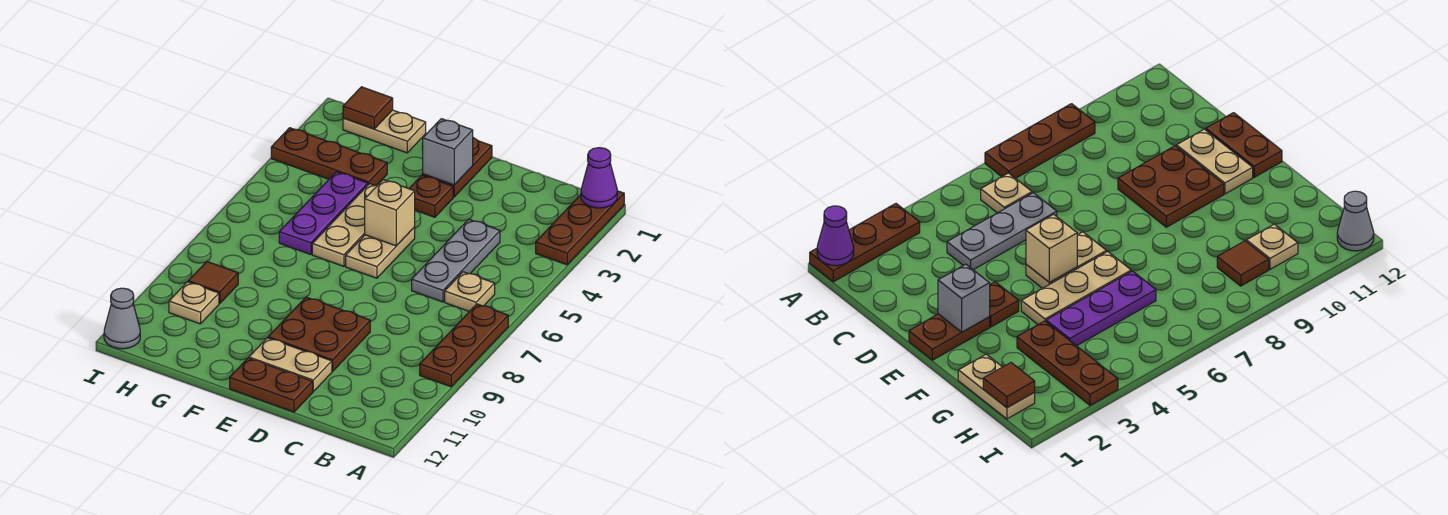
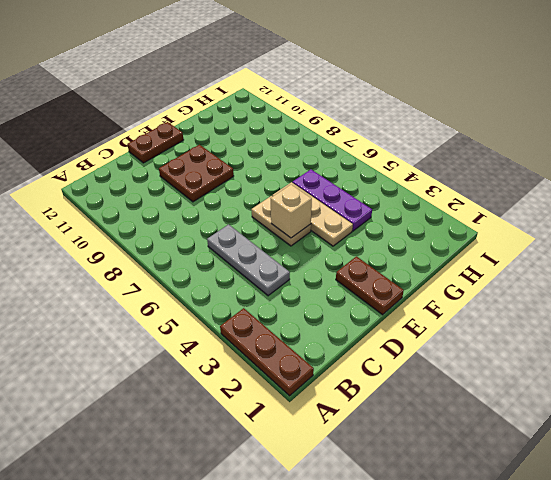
none -> brown 1x3 plate [420,304,508,387]
none -> tan 1x1 plate [445,272,495,312]
none -> tan 1x2 plate [249,338,332,392]

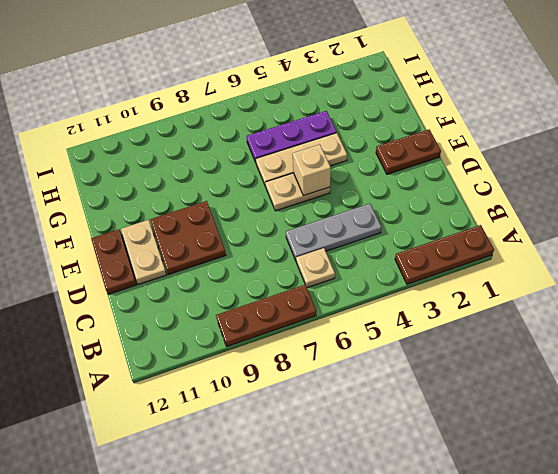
none -> brown 1x1 plate [409,175,453,217]
none -> tan 1x2 plate [343,110,426,153]
none -> brown 1x3 plate [271,128,387,185]

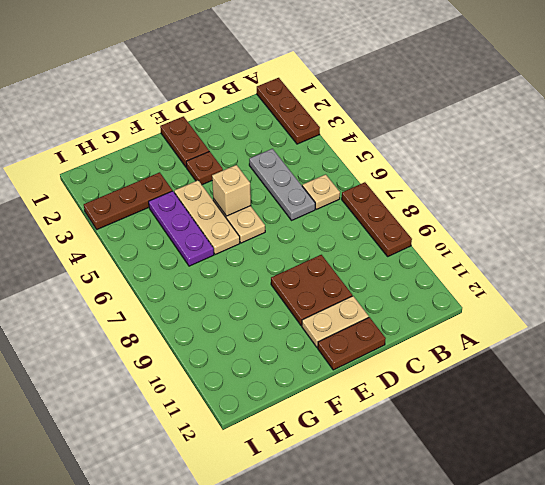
none -> tan 1x2 plate [343,110,426,153]
none -> brown 1x1 tile [188,262,238,304]
none -> tan 1x1 plate [169,282,219,324]

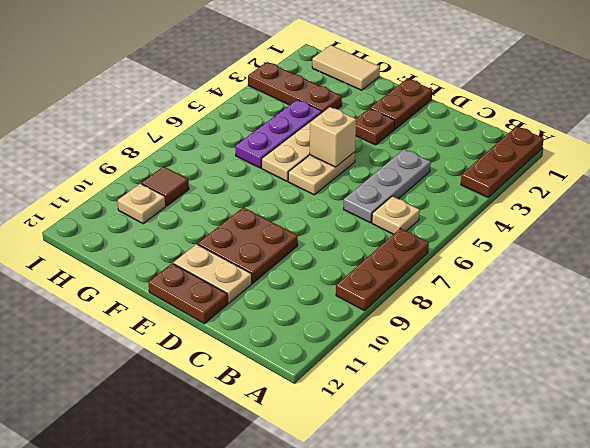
tan 1x2 tile [312,45,380,90] -> tan 1x2 plate [343,110,426,153]
none -> grey 1x1 cone [104,288,140,349]
none -> purple 1x1 cone [581,148,617,208]
none -> grey 1x1 brick [423,119,473,185]

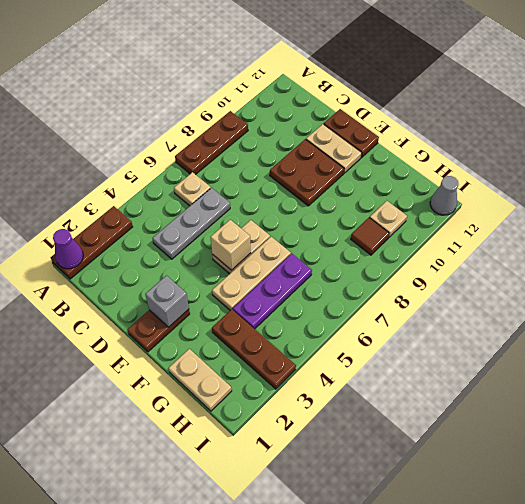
none -> brown 1x1 plate [409,175,453,217]
none -> brown 1x1 tile [343,87,393,129]

